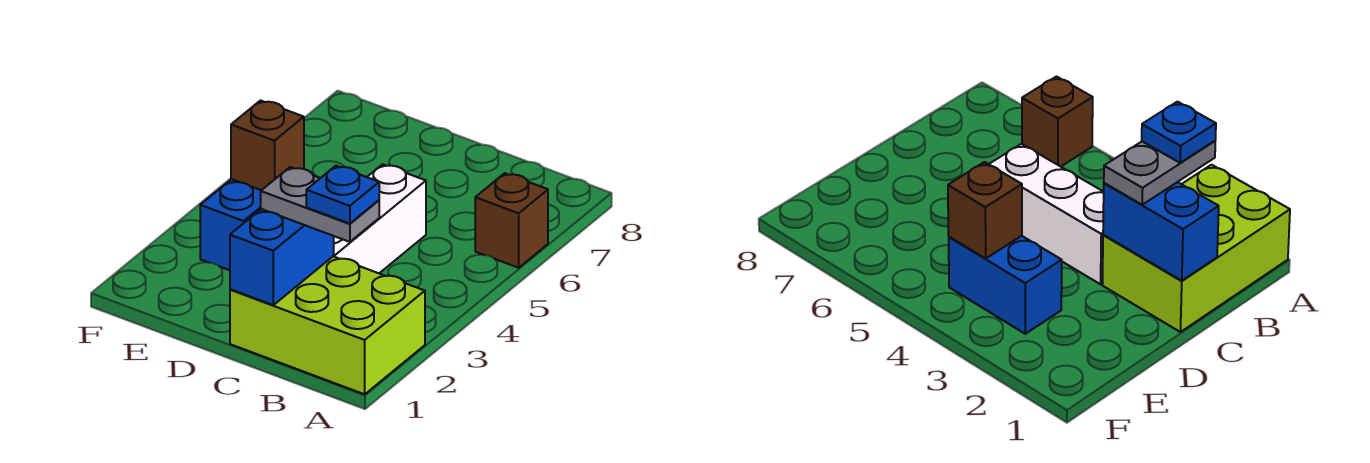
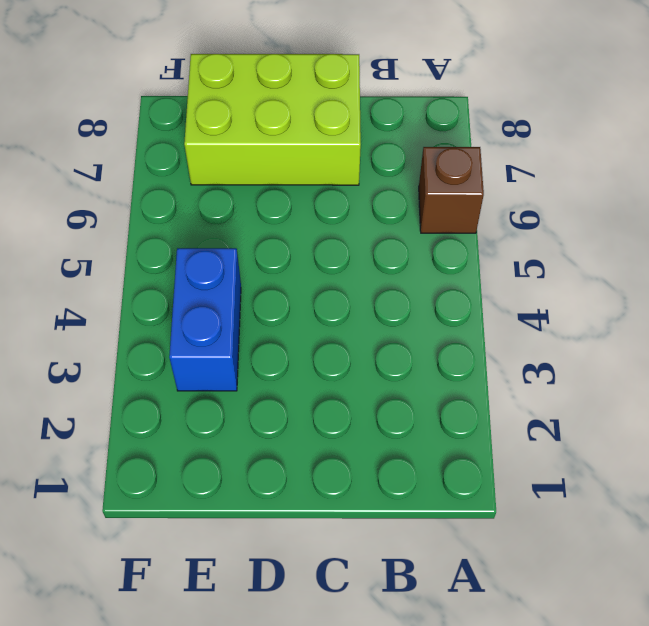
lime 2x3 brick [184,54,361,185] -> lime 2x3 brick moved to [230,256,425,394]
none -> white 1x3 brick [334,164,426,273]
none -> blue 1x2 brick [230,209,334,305]

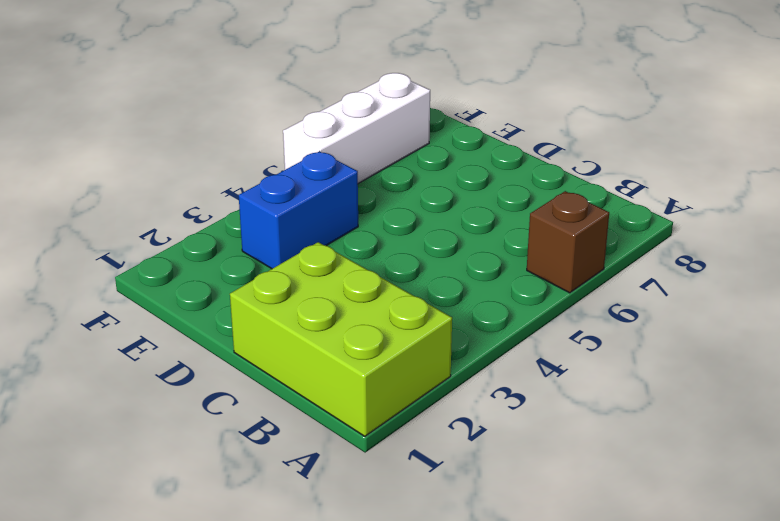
white 1x3 brick [283,73,430,184] -> white 1x3 brick moved to [334,164,426,273]
none -> blue 1x2 brick [230,209,334,305]
none -> brown 1x1 brick [231,101,304,190]

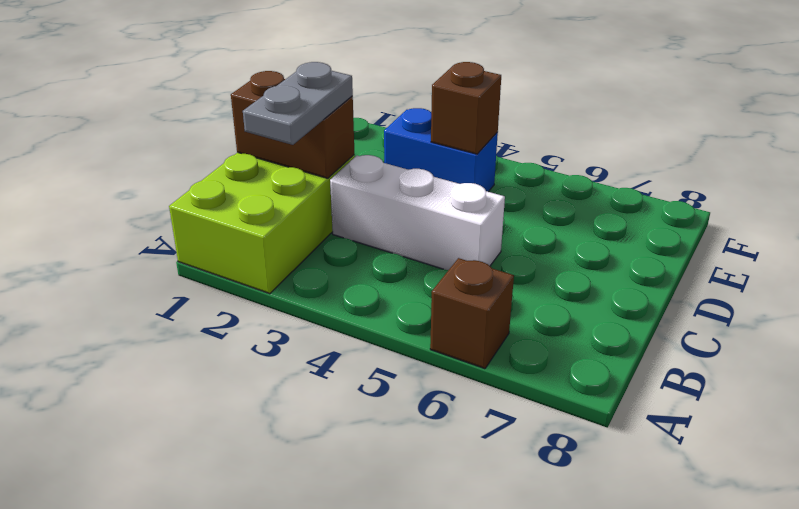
brown 1x2 brick [231,71,354,178] -> blue 1x2 brick [230,209,334,305]
none -> blue 1x1 plate [306,166,379,224]

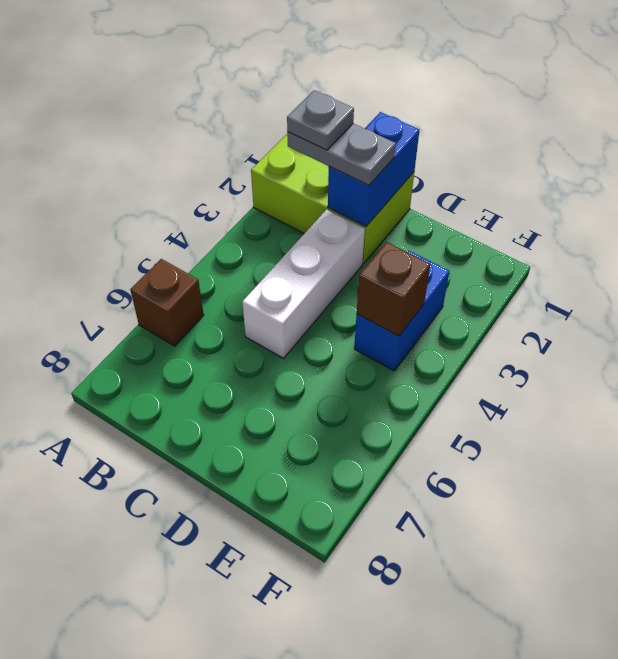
grey 1x1 plate [287,90,354,150] -> blue 1x1 plate [306,166,379,224]

